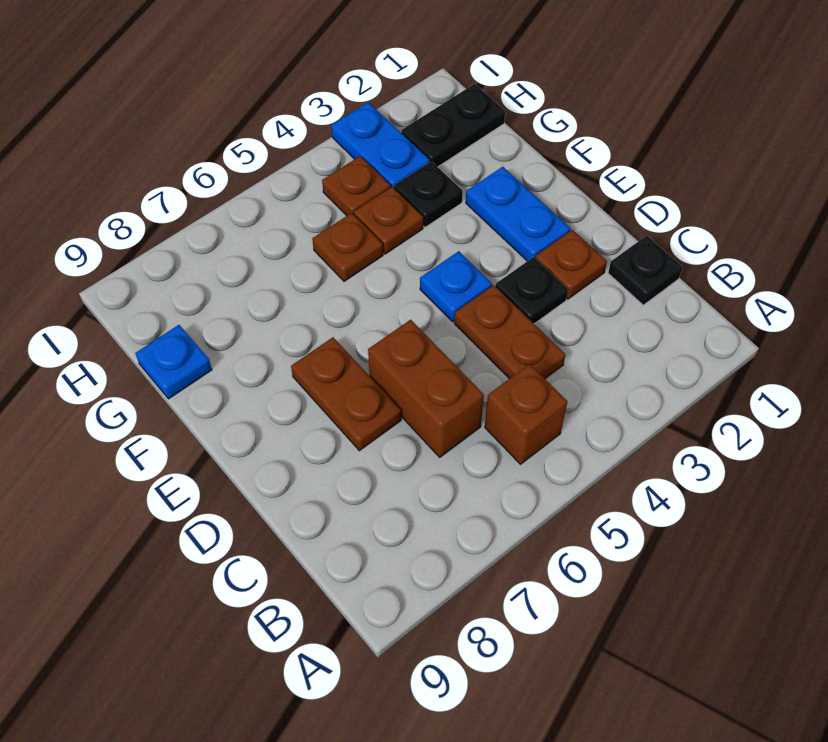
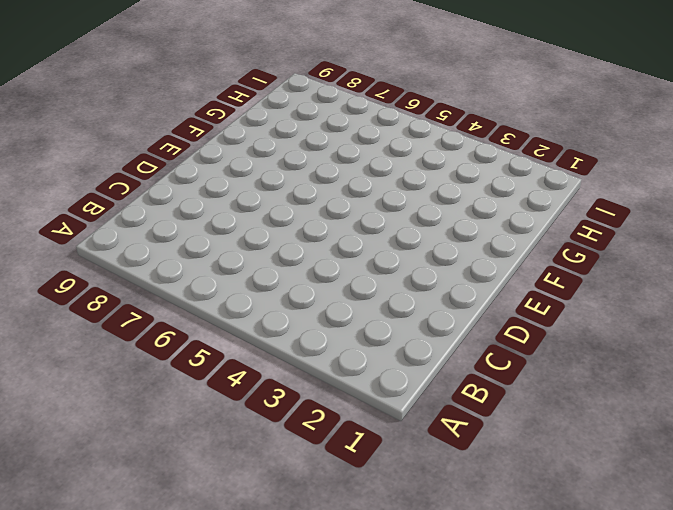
none -> brown 1x1 brick [485,364,567,464]
none -> black 1x1 plate [608,236,683,305]
none -> brown 1x2 plate [454,285,565,379]

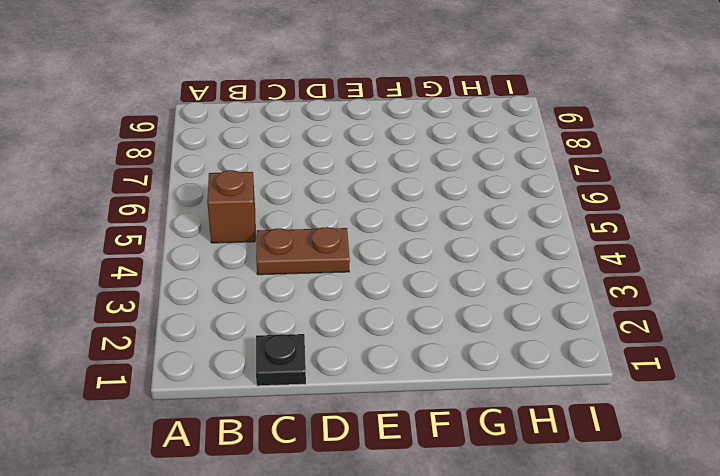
none -> brown 1x2 brick [368,320,484,457]
none -> brown 1x1 plate [535,230,607,299]
none -> black 1x1 plate [495,257,568,324]

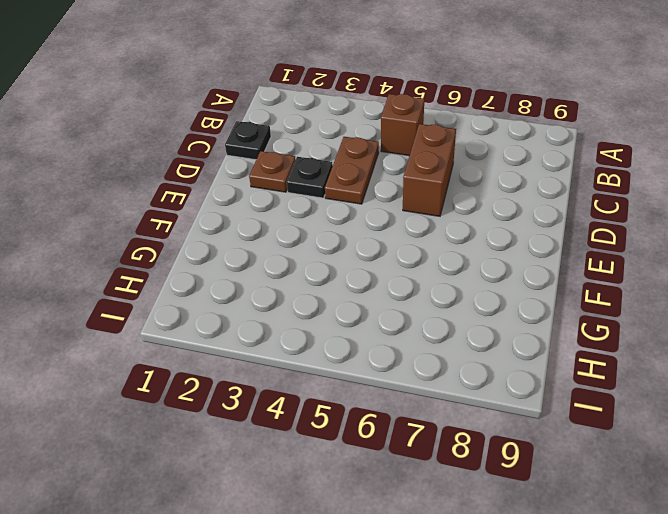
none -> brown 1x2 plate [291,337,401,451]
none -> blue 1x2 plate [466,167,571,261]
none -> blue 1x1 plate [420,251,492,322]

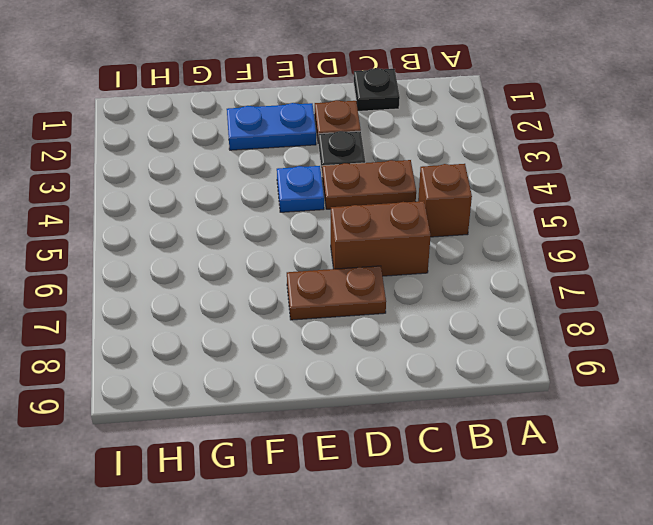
none -> black 1x1 plate [394,161,463,227]
none -> brown 1x1 plate [354,187,423,254]
none -> brown 1x1 plate [312,213,383,281]

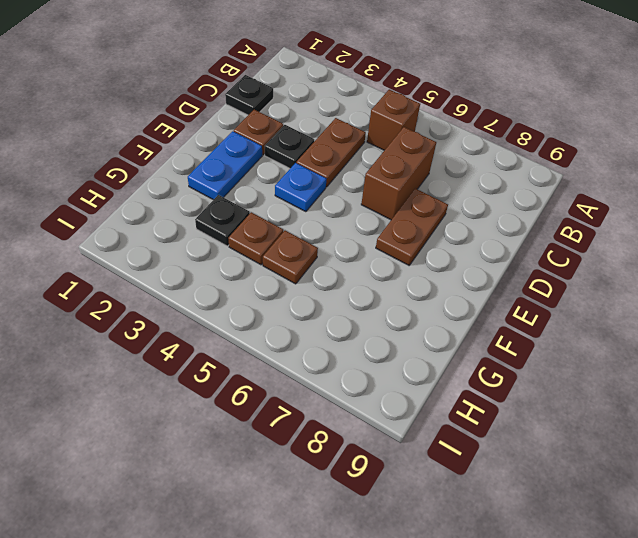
none -> blue 1x1 plate [135,325,212,399]
none -> black 1x2 plate [401,84,505,167]
none -> blue 1x2 plate [331,102,430,188]

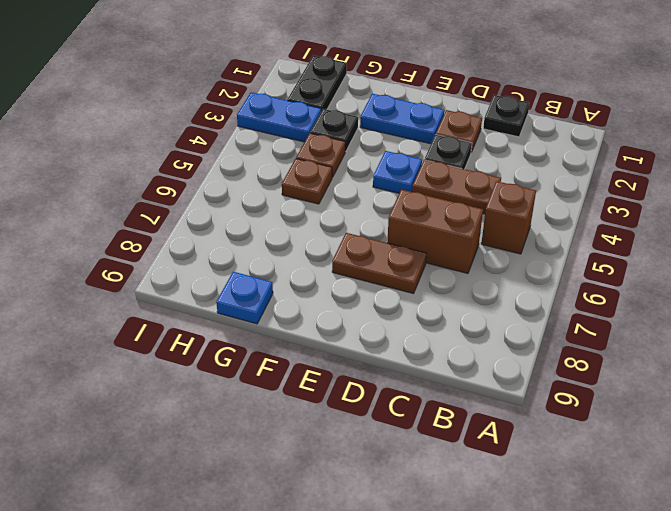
none -> brown 1x1 plate [322,156,391,216]

